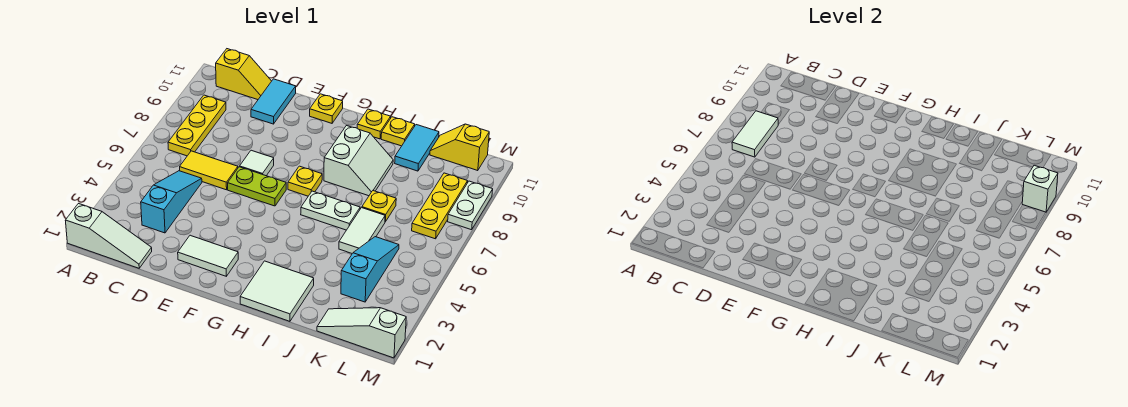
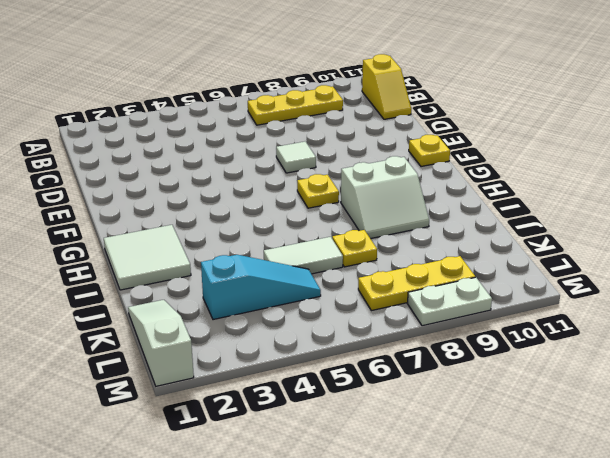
none -> white 1x3 slope [65,204,152,268]
none -> cyan 1x3 slope [141,171,202,233]
none -> yellow 1x2 tile [180,151,238,190]

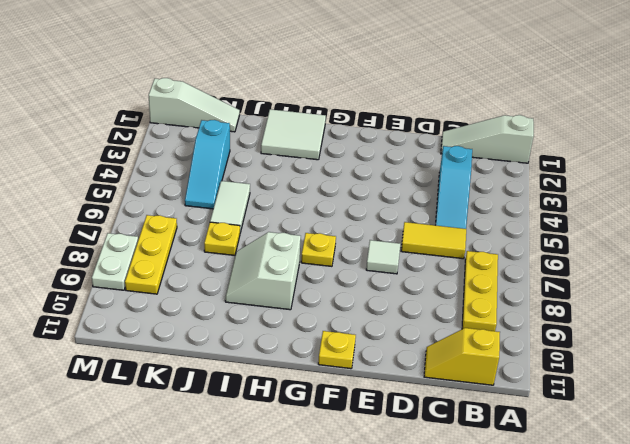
none -> cyan 1x2 tile [251,79,296,124]
none -> white 1x2 tile [178,235,238,276]
none -> lime 1x2 plate [228,167,286,206]

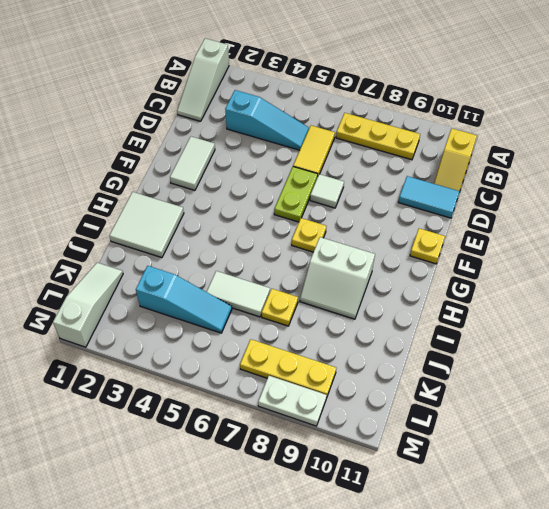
none -> white 1x2 plate [301,191,360,230]
none -> yellow 1x1 plate [357,109,391,139]
none -> yellow 1x1 plate [381,117,415,146]

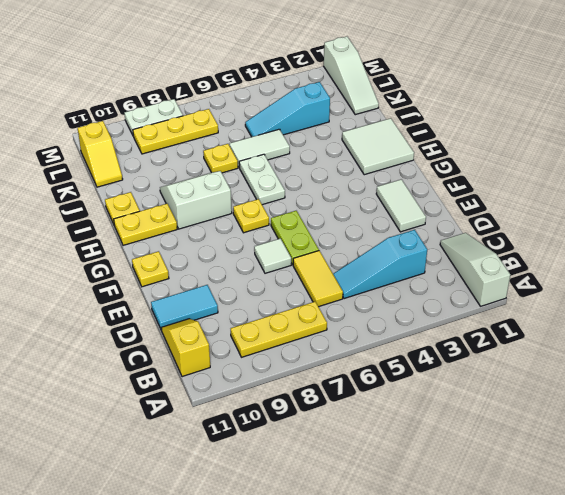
yellow 1x2 plate [114,204,177,245] -> yellow 1x1 plate [357,109,391,139]
none -> cyan 1x2 tile [395,125,439,171]
none -> white 1x2 tile [732,111,778,157]
none -> white 1x1 brick [1022,165,1058,212]

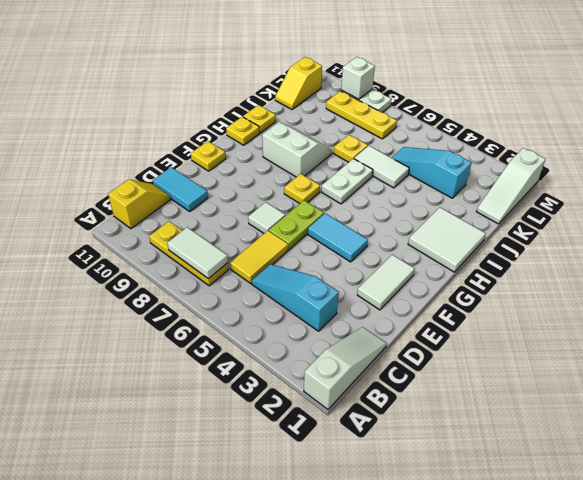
cyan 1x2 tile [308,213,368,262] -> cyan 1x2 tile moved to [395,125,439,171]

